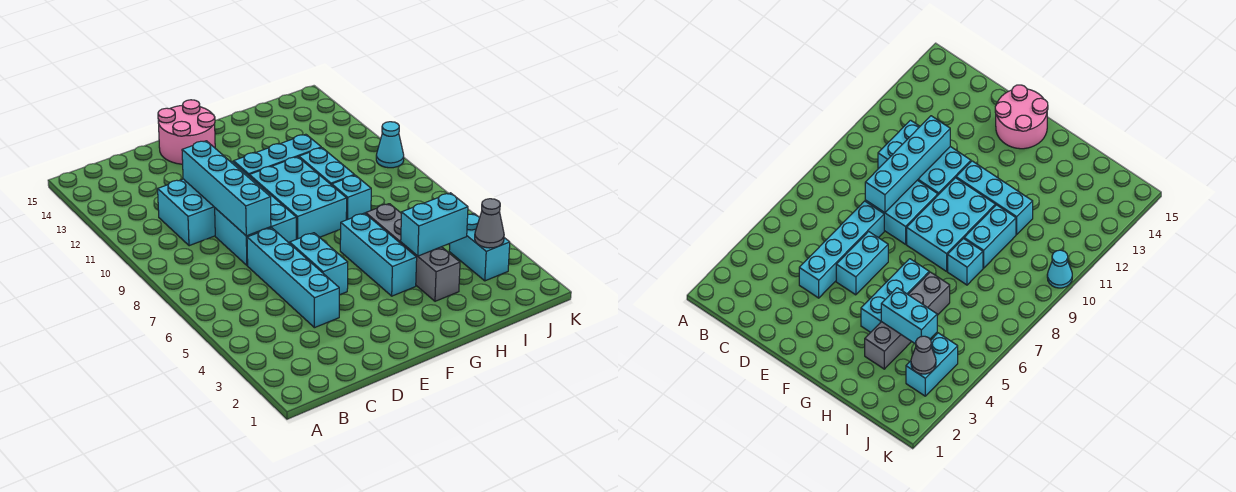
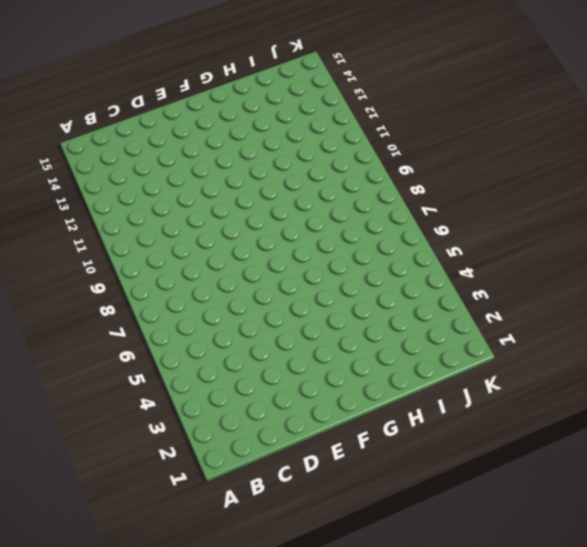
none -> cyan 2x3 brick [158,161,263,246]
none -> cyan 1x4 brick [247,228,339,328]
none -> cyan 2x2 brick [215,189,296,265]

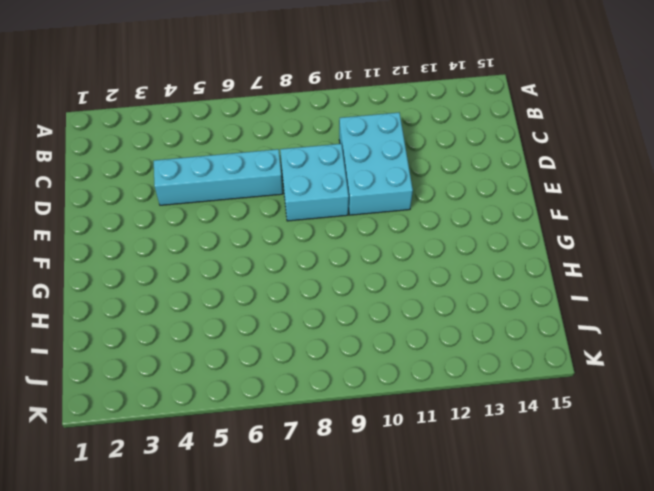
none -> cyan 1x2 brick [290,233,348,295]
none -> pink 2x2 round brick [158,100,215,164]
none -> cyan 2x3 brick [249,157,347,239]

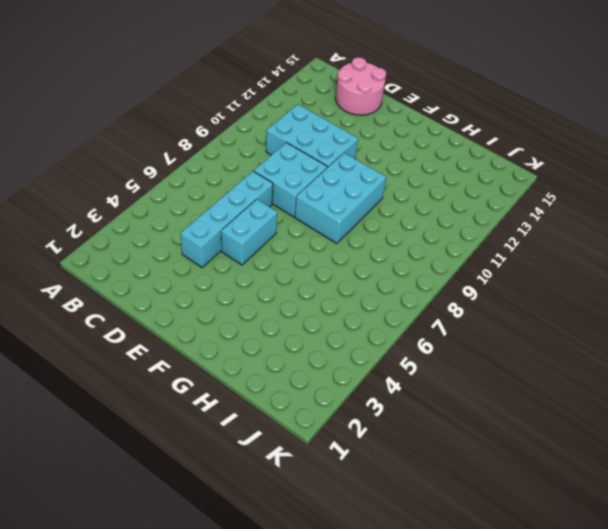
pink 2x2 round brick [336,57,386,115] -> pink 2x2 round brick moved to [158,100,215,164]
none -> cyan 1x3 brick [234,134,321,175]
none -> cyan 1x3 brick [340,213,417,296]
none -> grey 1x4 brick [366,204,460,301]

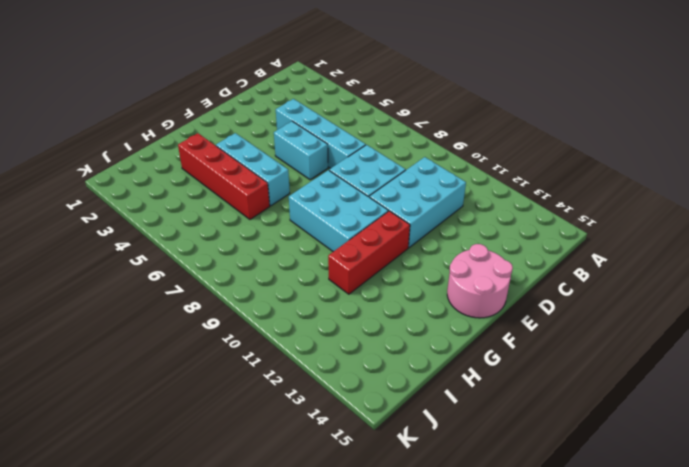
red 1x3 brick [328,211,410,294] -> cyan 1x3 brick [234,134,321,175]
red 1x4 brick [178,133,270,219] -> grey 1x4 brick [366,204,460,301]
none -> cyan 1x1 brick [332,175,371,220]
none -> cyan 1x2 brick [299,148,354,185]
none -> cyan 1x2 brick [449,213,510,281]

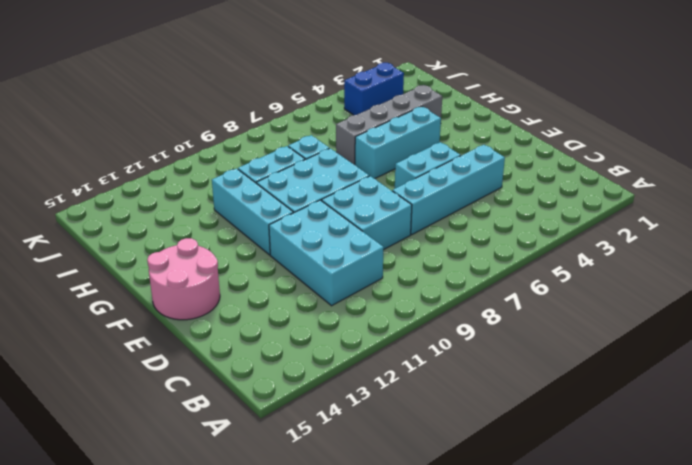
blue 1x2 brick [344,63,404,115] -> cyan 1x2 brick [449,213,510,281]
none -> cyan 1x1 cone [376,122,404,168]
none -> cyan 1x4 brick [182,141,271,236]
none -> cyan 1x2 brick [401,193,468,256]

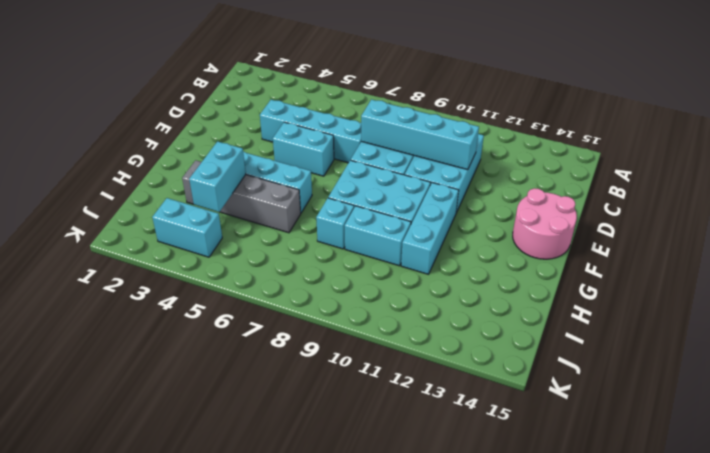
none -> cyan 1x1 cone [376,122,404,168]
none -> grey 1x1 cone [475,199,504,248]

